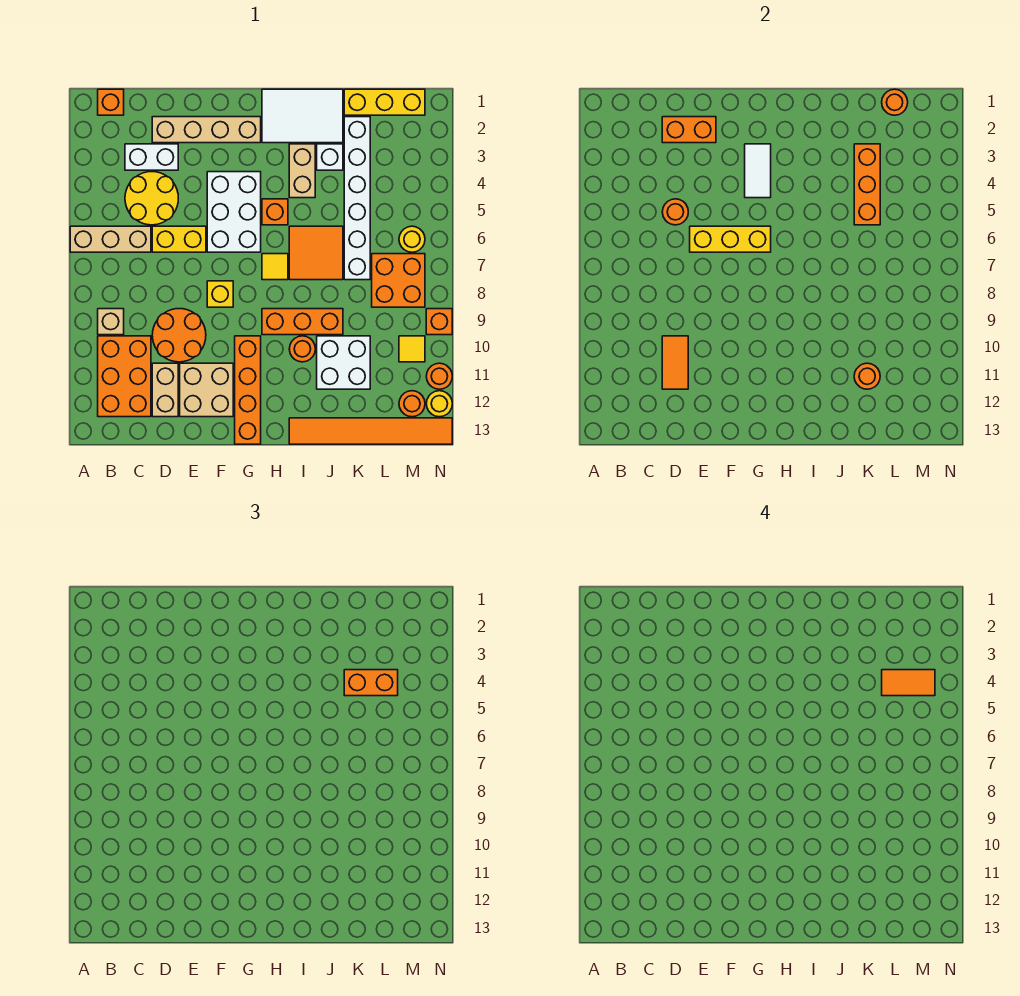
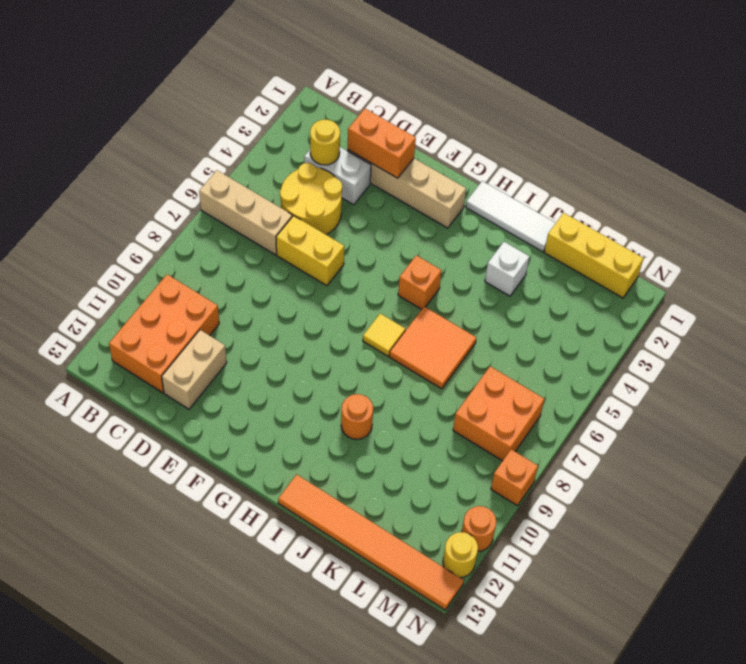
yellow 1x1 round brick [310,119,340,165] -> yellow 1x1 round brick moved to [399,226,425,252]
white 1x3 tile [466,181,556,252] -> white 2x3 tile [262,89,343,143]
none -> orange 1x1 brick [98,89,124,115]
none -> tan 1x1 brick [98,309,124,335]
none -> orange 2x2 round brick [152,309,206,362]
none -> tan 2x2 brick [180,363,233,417]

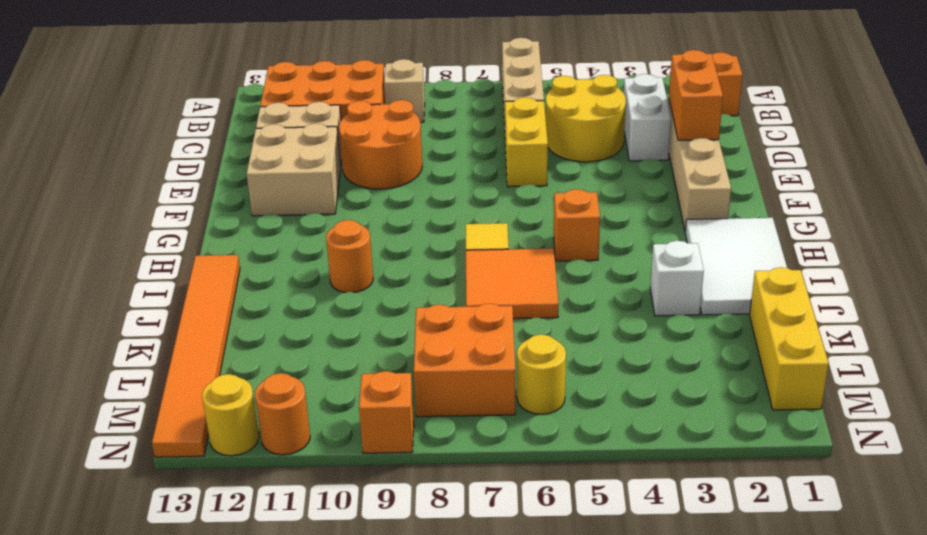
none -> white 2x3 brick [207,172,261,252]
none -> yellow 1x1 brick [207,281,233,307]
none -> orange 1x4 brick [235,336,261,444]
none -> orange 1x3 brick [262,309,343,335]

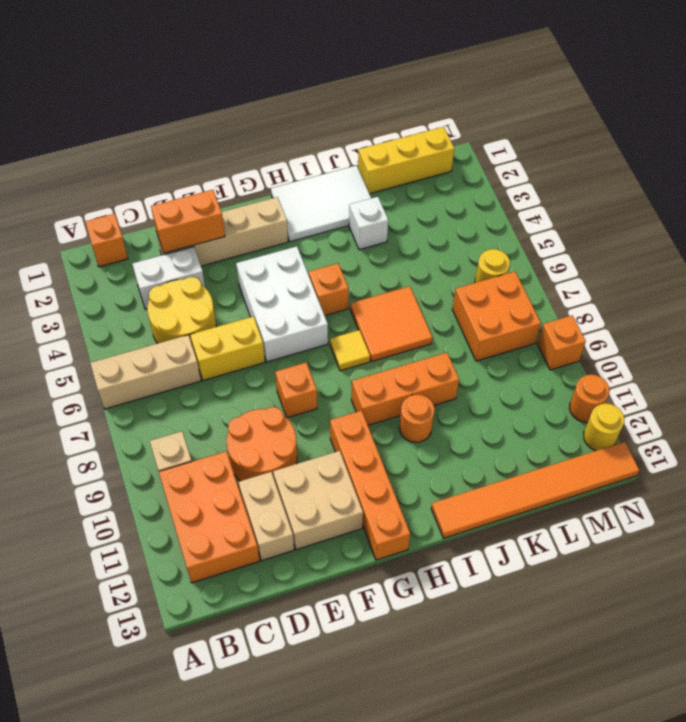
orange 1x1 brick [275,363,317,418] -> yellow 1x1 brick [207,281,233,307]
none -> tan 1x2 brick [289,144,315,198]
none -> white 2x2 brick [317,336,370,389]
none -> white 1x6 brick [344,117,370,280]
none -> yellow 1x1 tile [399,336,425,362]

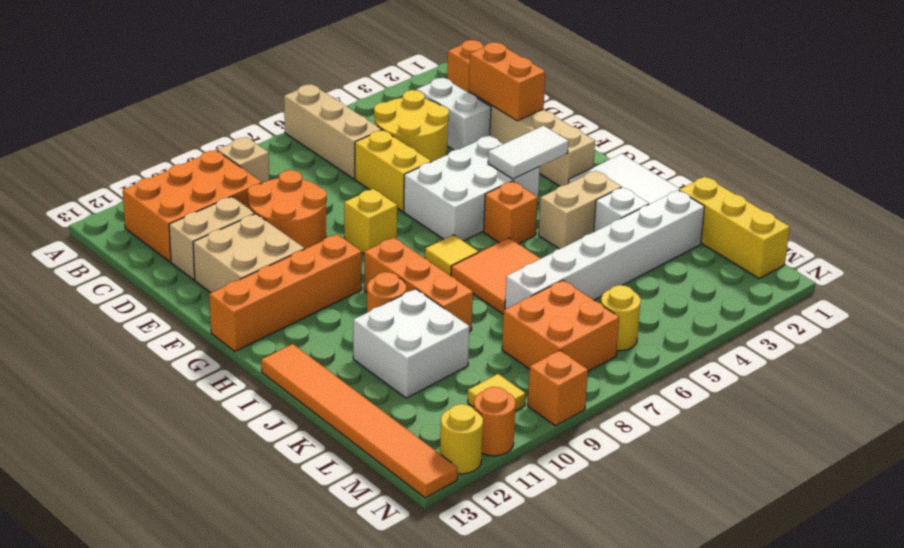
none -> orange 1x1 round brick [399,391,425,417]
none -> orange 1x1 round brick [662,199,688,225]
none -> orange 1x2 tile [662,336,688,389]
none -> yellow 1x3 brick [690,226,771,252]

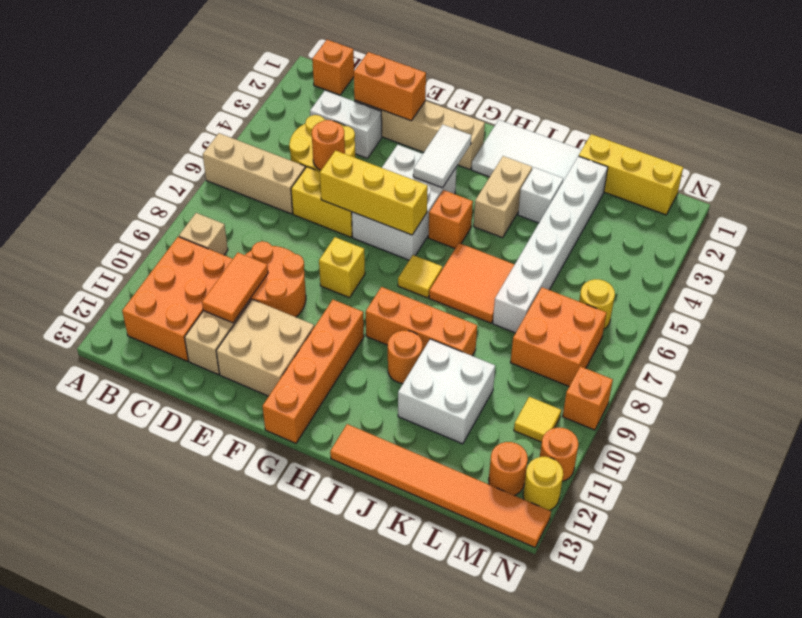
none -> orange 1x3 brick [854,144,880,225]
none -> orange 1x1 round brick [854,363,880,389]
none -> orange 1x1 round brick [882,89,908,115]
none -> orange 1x2 brick [344,670,398,696]

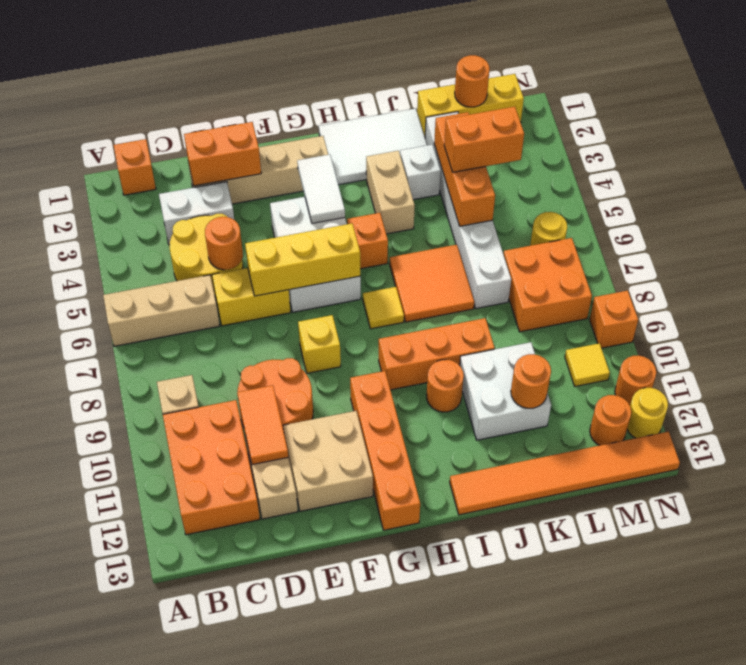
none -> orange 1x2 tile [882,670,935,696]

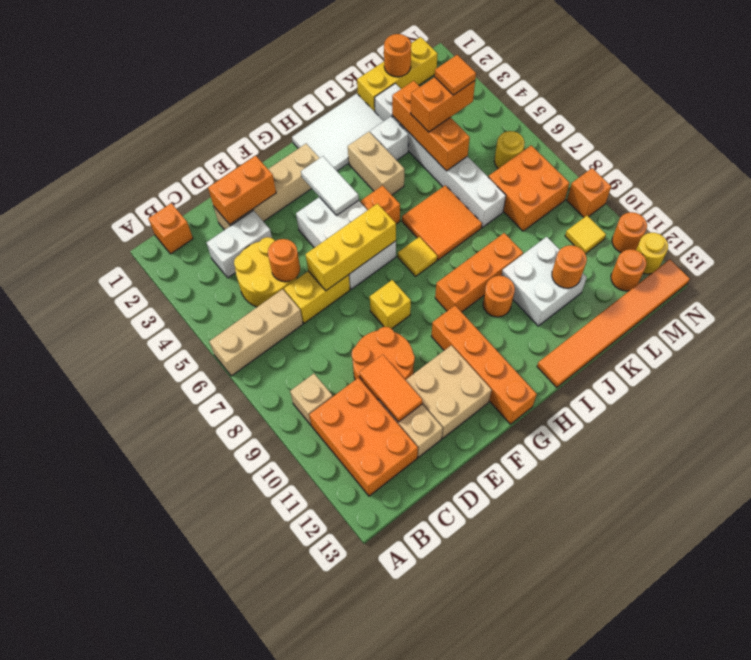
orange 1x1 tile [435,55,476,95] -> orange 1x2 tile [882,670,935,696]

